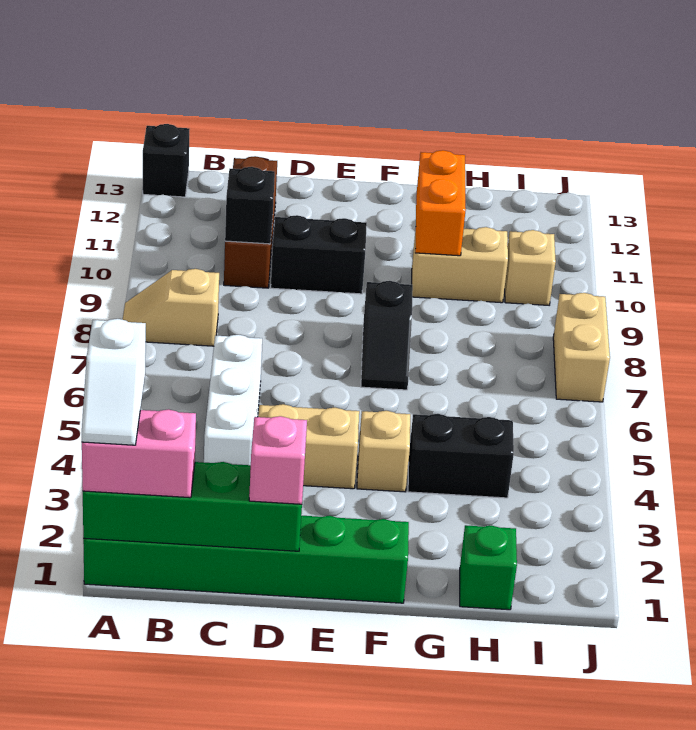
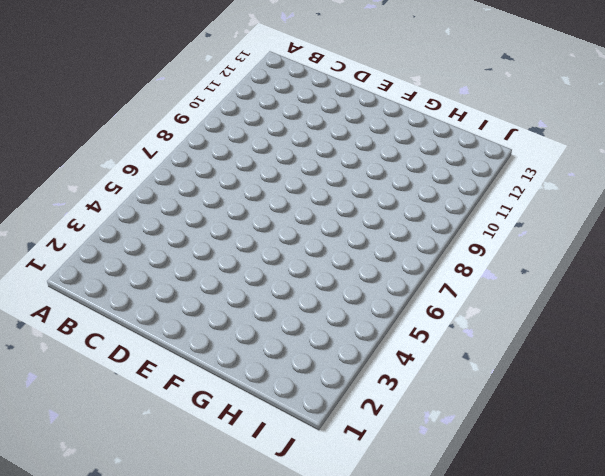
none -> green 1x6 brick [83,516,409,603]
none -> tan 1x2 slope [123,269,219,346]
none -> black 1x1 brick [143,124,189,197]

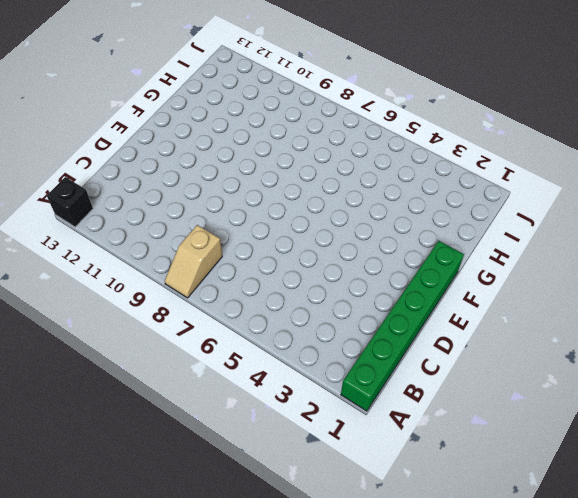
none -> white 1x3 brick [204,335,262,465]
none -> brown 1x3 brick [224,156,277,288]
none -> tan 1x2 brick [258,404,359,489]

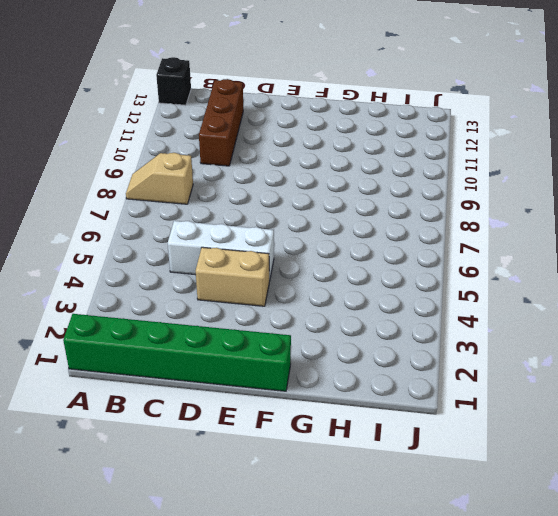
white 1x3 brick [168,221,274,281] -> white 1x3 brick turned to [204,335,262,465]
none -> black 1x2 brick [271,215,367,294]
none -> tan 1x1 brick [357,411,410,492]
none -> black 1x2 slope [361,281,413,390]

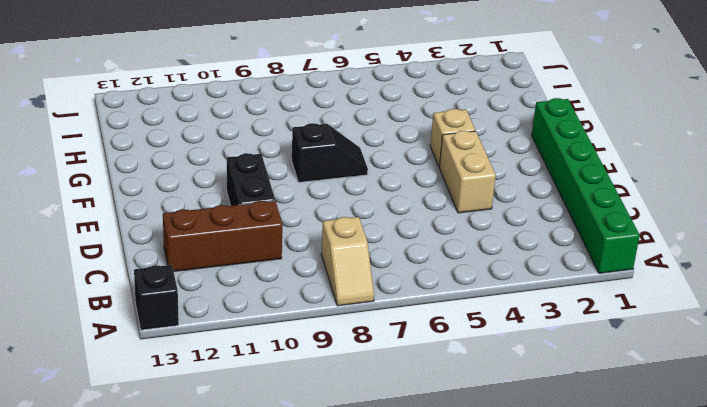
none -> white 1x3 brick [204,335,262,465]
none -> black 1x2 brick [408,414,514,498]
none -> tan 1x2 brick [412,227,508,303]

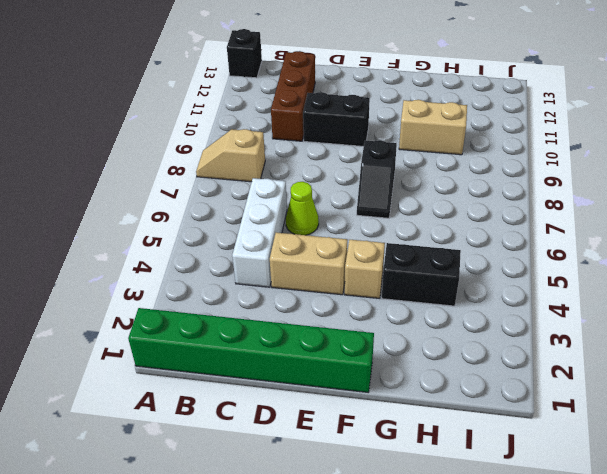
lime 1x1 cone [286,182,319,235] -> none
none -> green 1x1 brick [460,525,517,610]
none -> tan 1x1 brick [505,230,556,305]
none -> tan 1x2 brick [553,293,610,402]

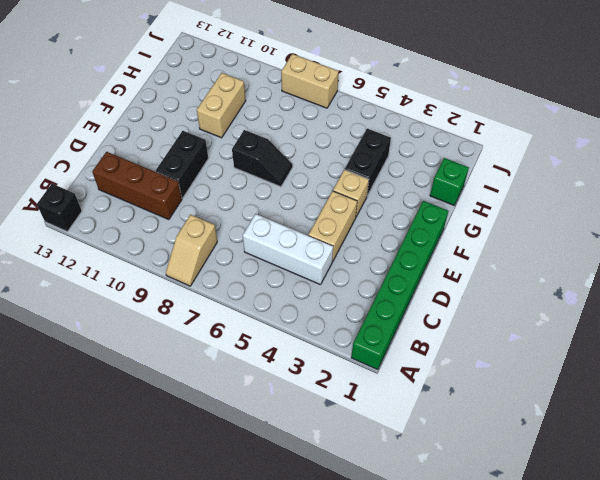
none -> tan 1x1 brick [505,230,556,305]
none -> green 1x4 brick [83,462,302,551]
none -> black 1x1 brick [225,167,275,244]

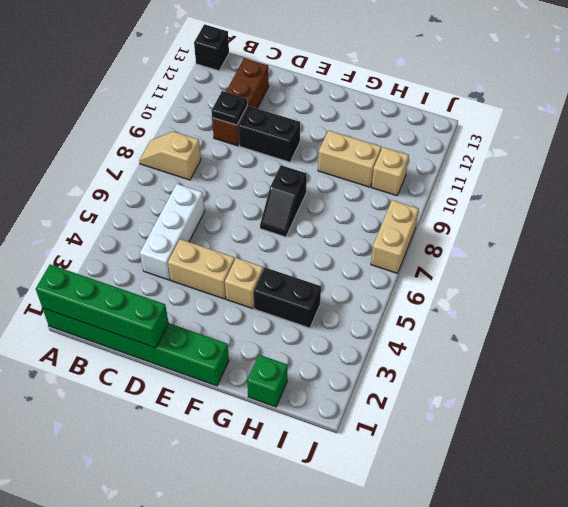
black 1x1 plate [212,91,247,125] -> black 1x1 brick [225,167,275,244]
none -> orange 1x2 brick [415,150,466,256]
none -> pink 1x2 brick [82,409,196,498]
none -> pink 1x1 brick [249,416,307,504]

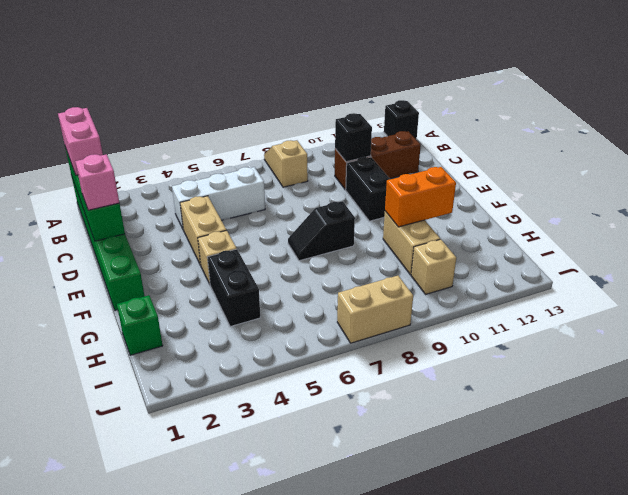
none -> white 1x2 slope [82,319,146,445]

